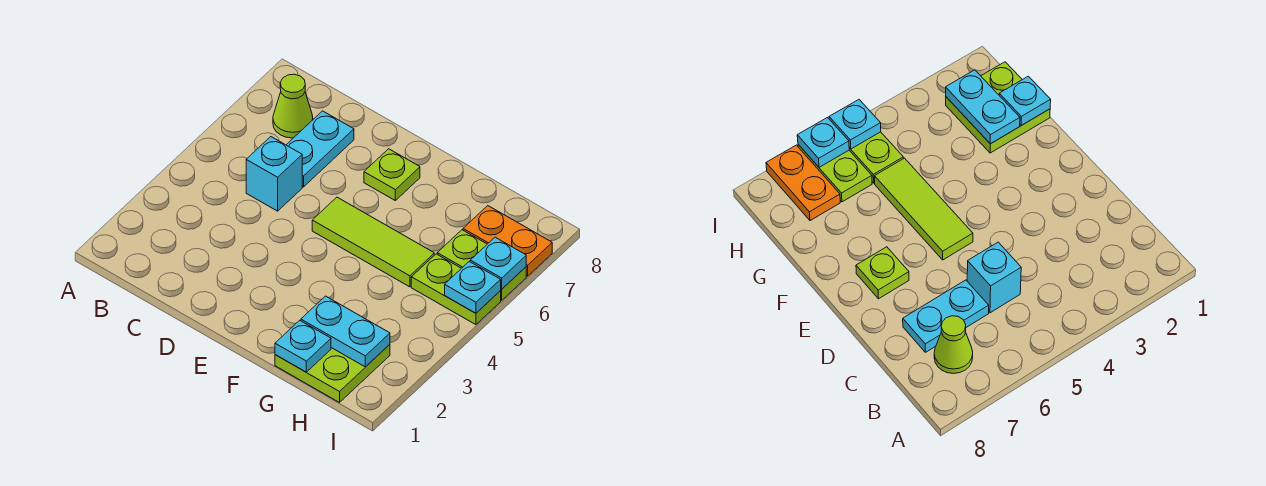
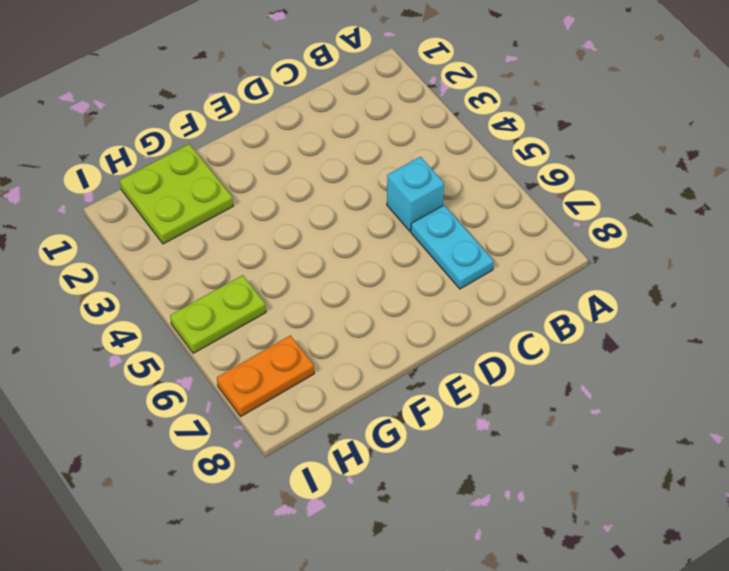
none -> lime 1x1 cone [273,74,313,138]
none -> lime 1x3 tile [312,197,434,287]
none -> lime 1x1 plate [364,149,420,200]

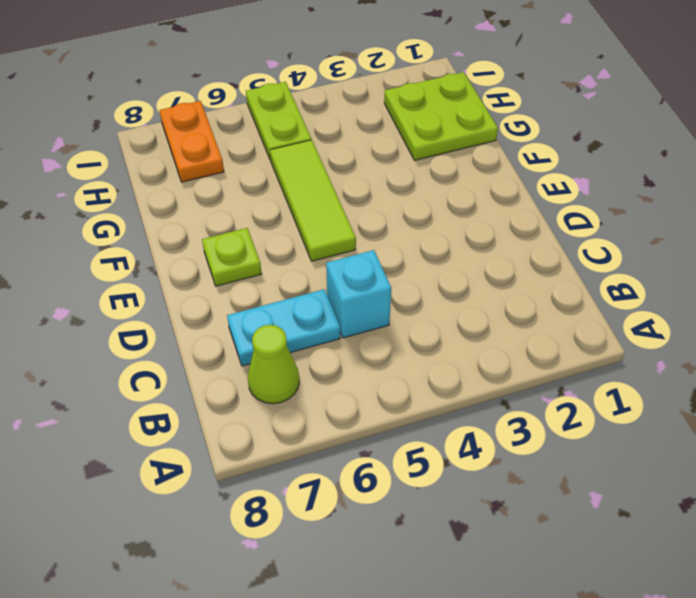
none -> lime 1x2 plate [437,230,526,300]
none -> cyan 1x1 plate [275,320,331,372]
none -> cyan 1x2 plate [301,296,390,367]

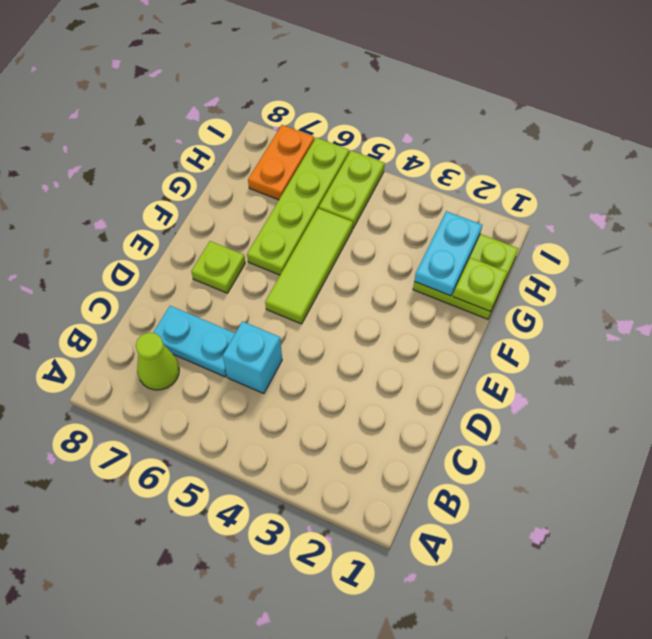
lime 1x4 plate [247,138,349,275] -> lime 1x2 plate [437,230,526,300]
lime 1x1 plate [453,258,507,312] -> cyan 1x1 plate [275,320,331,372]
none -> cyan 1x1 plate [445,262,501,313]
none -> cyan 1x1 plate [470,237,526,289]

